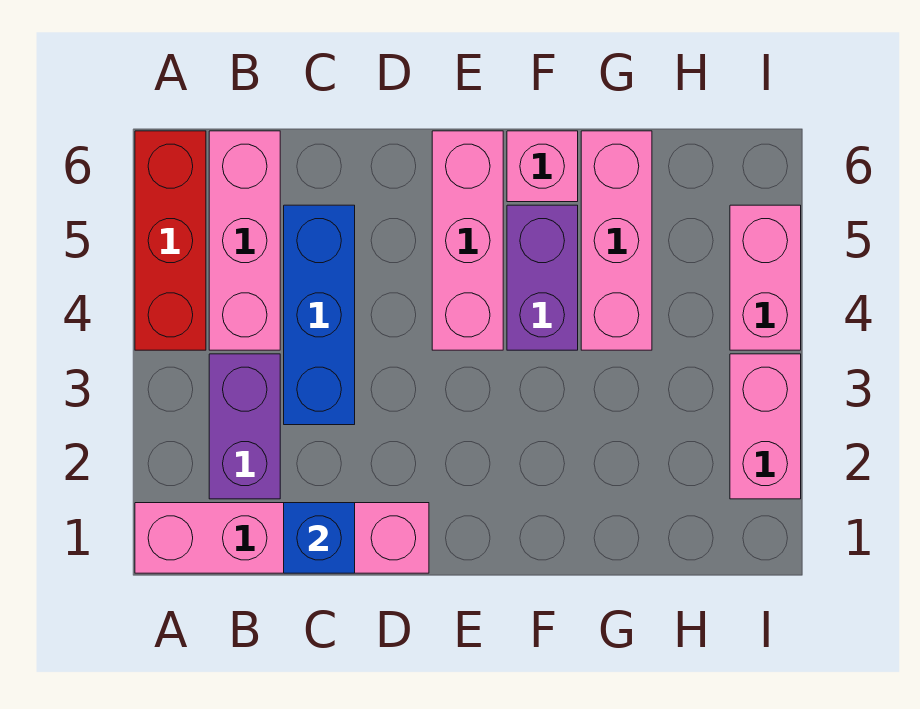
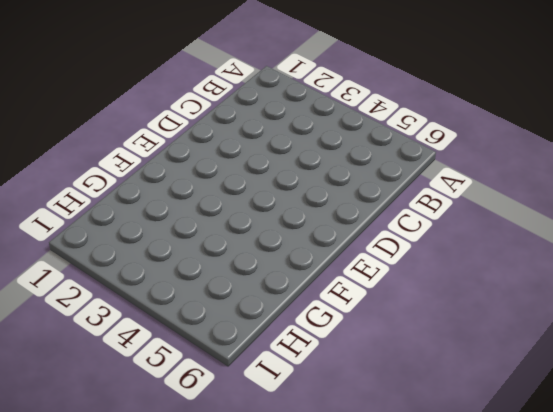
none -> pink 1x4 brick [135,503,429,573]
none -> red 1x3 brick [135,131,206,350]
none -> purple 1x2 brick [209,354,280,499]

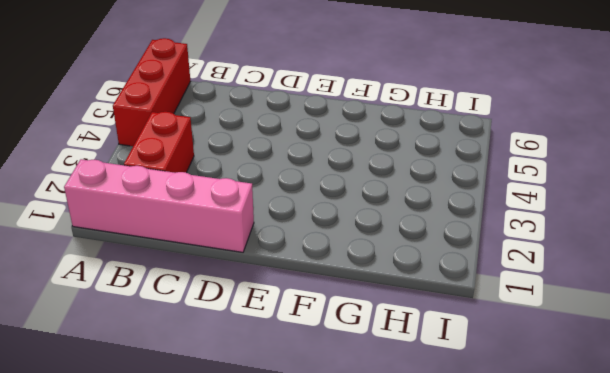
red 1x2 brick [124,112,194,173] -> purple 1x2 brick [209,354,280,499]
none -> pink 1x3 brick [209,131,280,350]
none -> blue 1x3 brick [284,205,355,425]
none -> pink 1x3 brick [432,131,503,350]

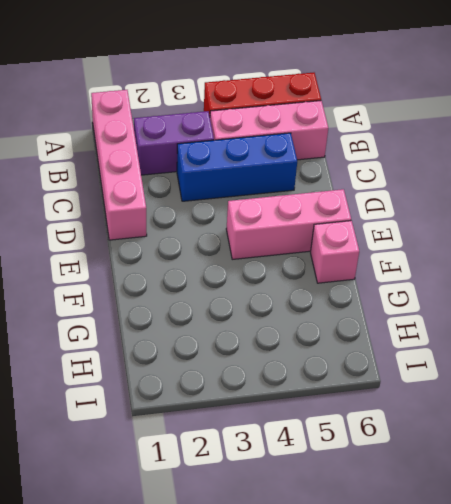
none -> purple 1x2 brick [507,205,578,350]
none -> pink 1x3 brick [581,131,652,350]
none -> pink 1x2 brick [730,354,801,499]

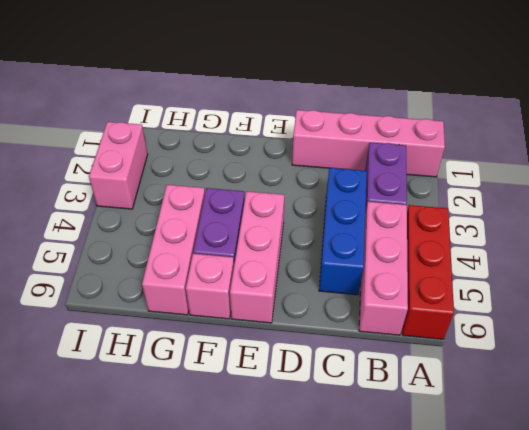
none -> pink 1x2 brick [730,205,801,350]
none -> blue 1x1 brick [284,503,355,573]

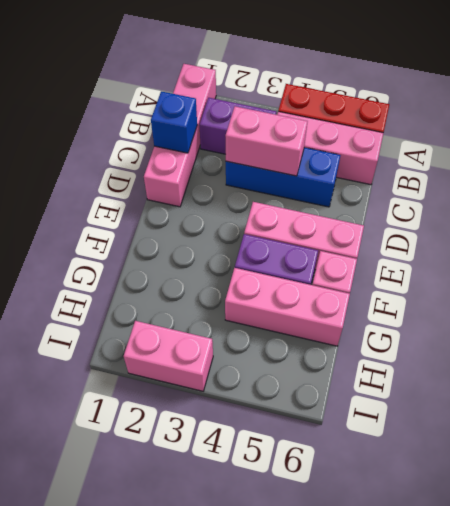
pink 1x2 brick [225,106,308,176] -> pink 1x2 brick moved to [730,205,801,350]

